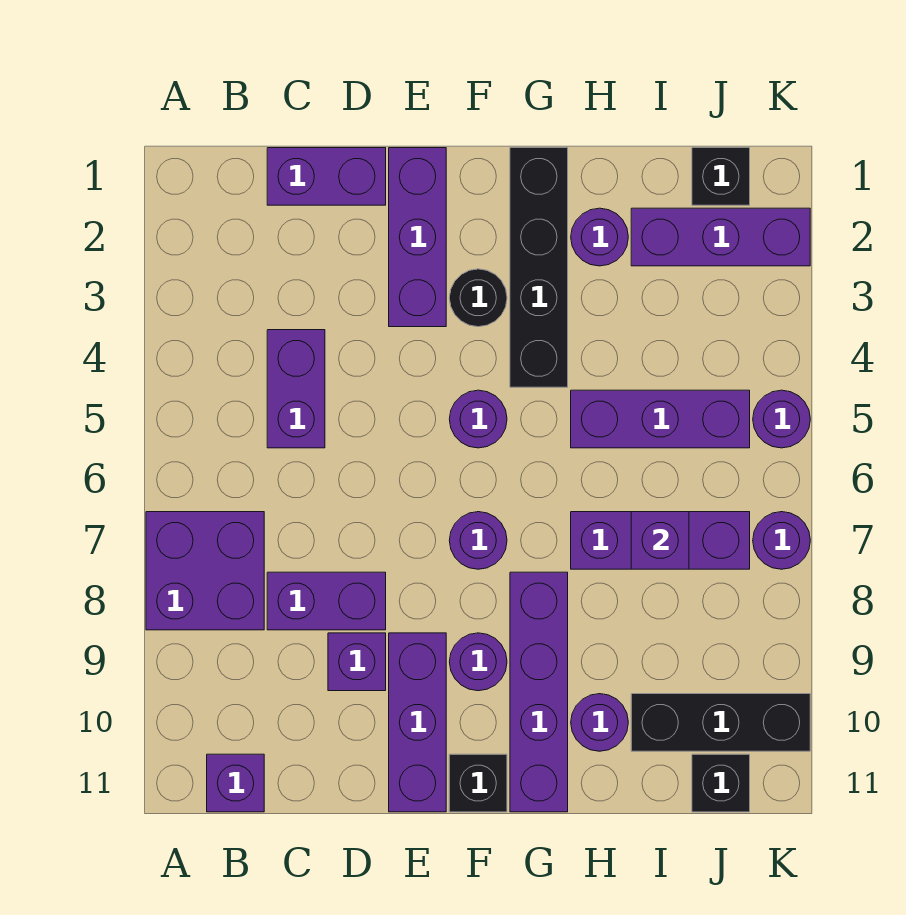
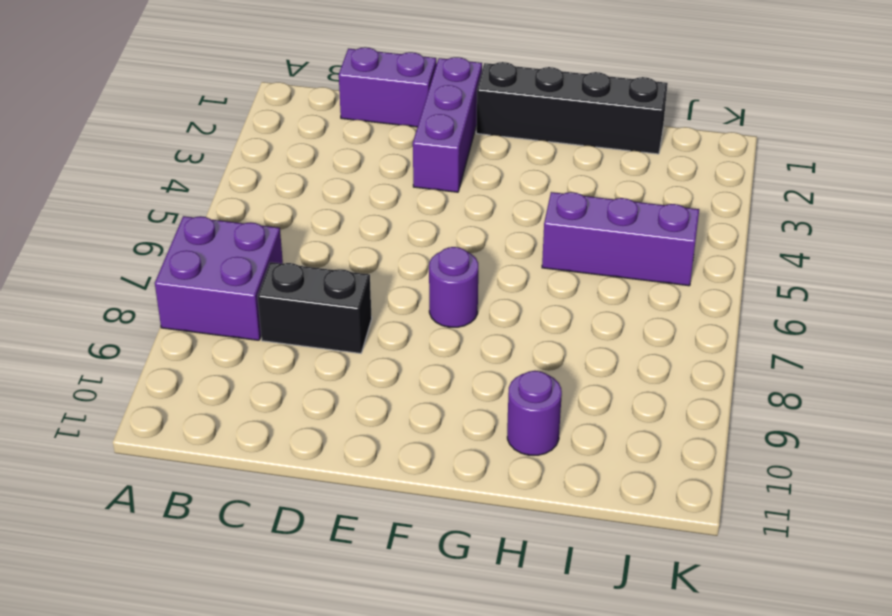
black 1x2 brick [258,262,372,353] -> purple 1x2 brick [267,572,386,630]
black 1x4 brick [476,62,668,154] -> black 1x4 brick turned to [510,148,568,387]
none -> purple 1x1 brick [207,754,264,812]
none -> purple 1x2 brick [267,330,325,448]
none -> purple 1x1 brick [328,633,386,691]

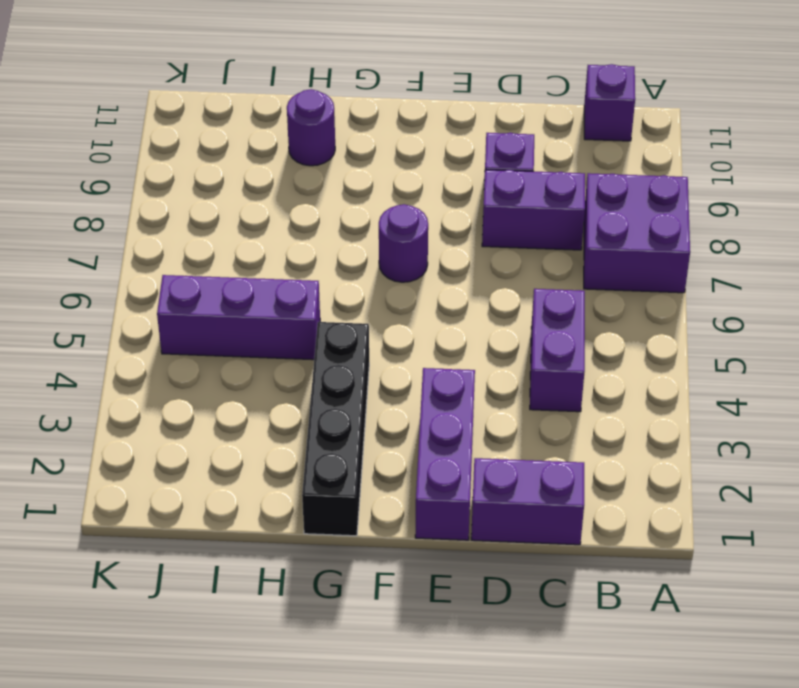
none -> purple 1x3 brick [389,633,446,812]
none -> black 1x1 round brick [449,269,507,327]
none -> purple 1x1 round brick [449,390,507,448]

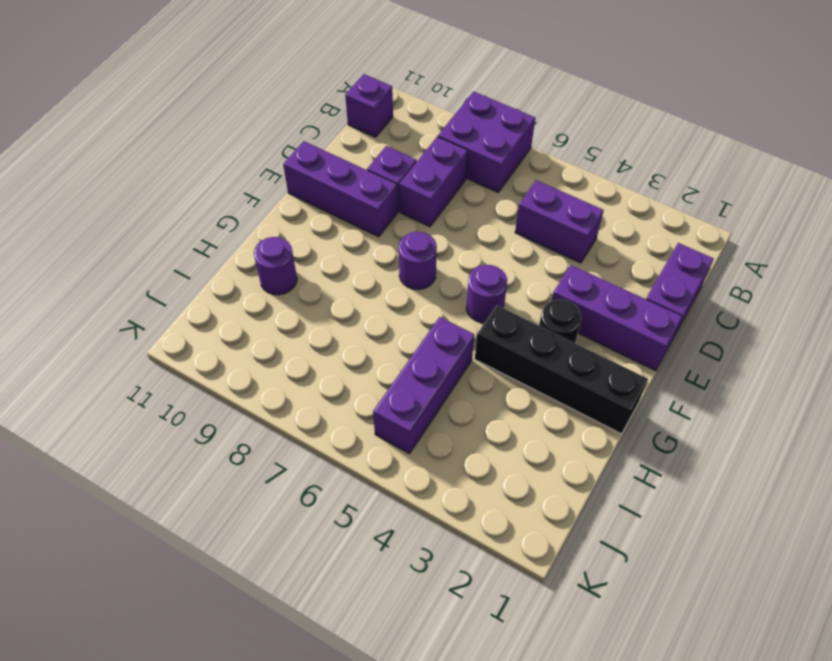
none -> purple 1x1 round brick [449,633,507,691]
none -> black 1x1 brick [449,754,507,812]
none -> purple 1x4 brick [510,572,568,812]

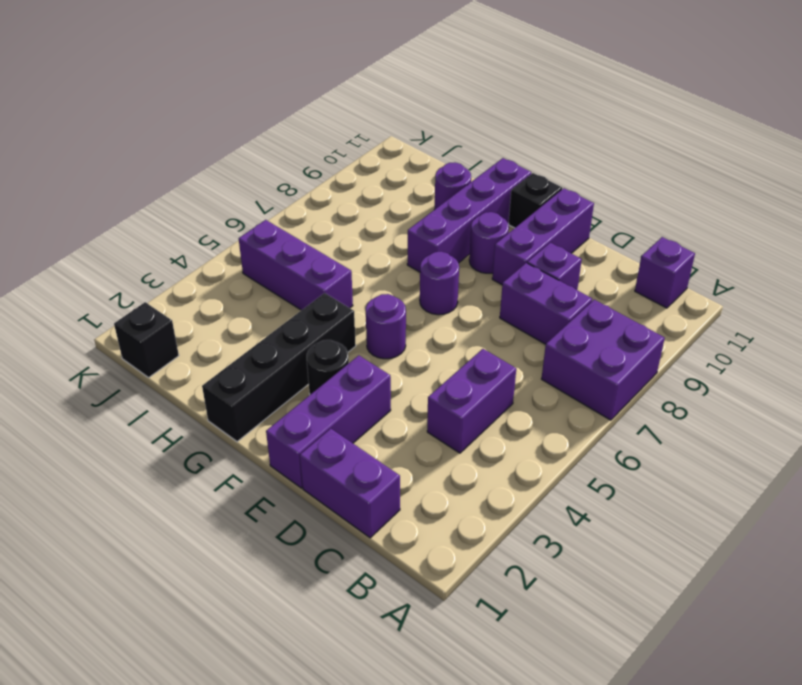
none -> purple 1x1 round brick [571,208,628,266]
none -> purple 1x3 brick [571,512,750,569]
none -> purple 1x3 brick [631,208,810,266]

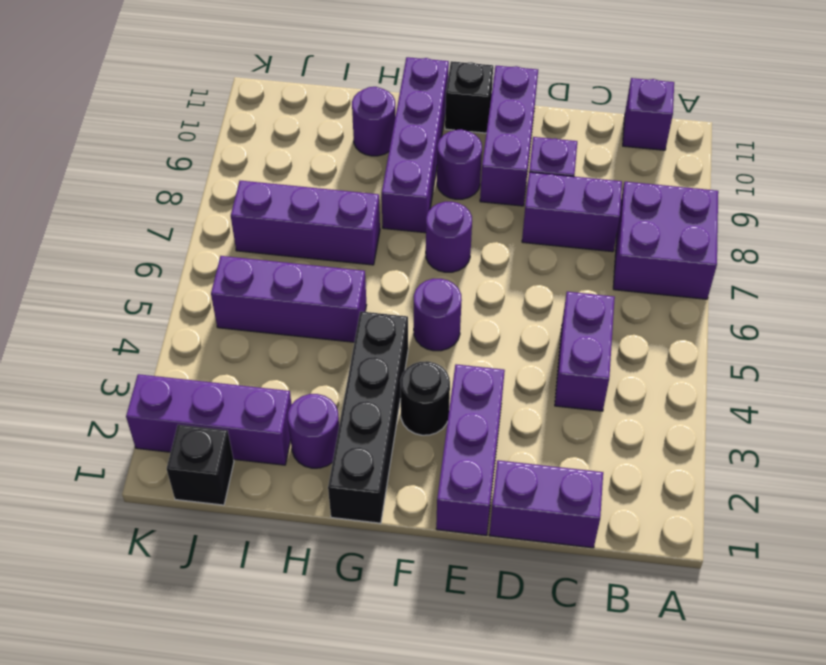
none -> black 1x3 brick [631,694,810,751]
none -> black 1x1 brick [692,754,750,812]
none -> purple 1x1 round brick [753,390,810,448]

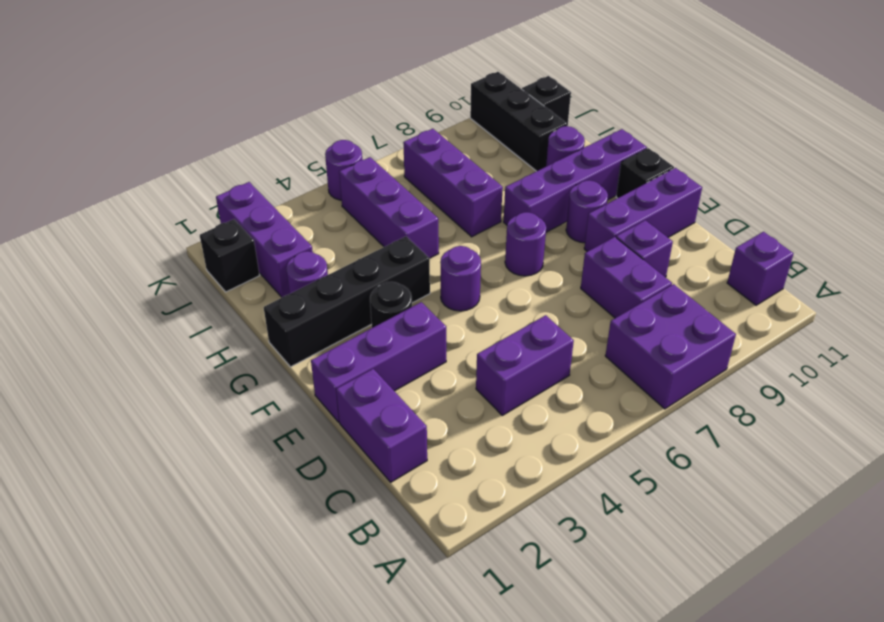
none -> purple 1x1 round brick [753,512,810,569]
none -> purple 1x1 brick [631,512,689,569]

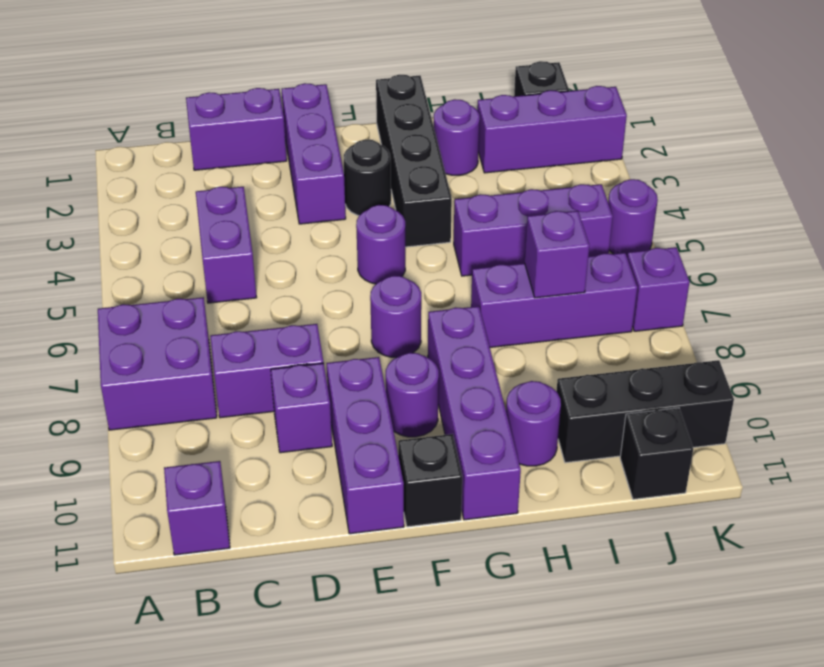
purple 1x1 brick [627,247,689,331] -> purple 1x1 round brick [753,512,810,569]

